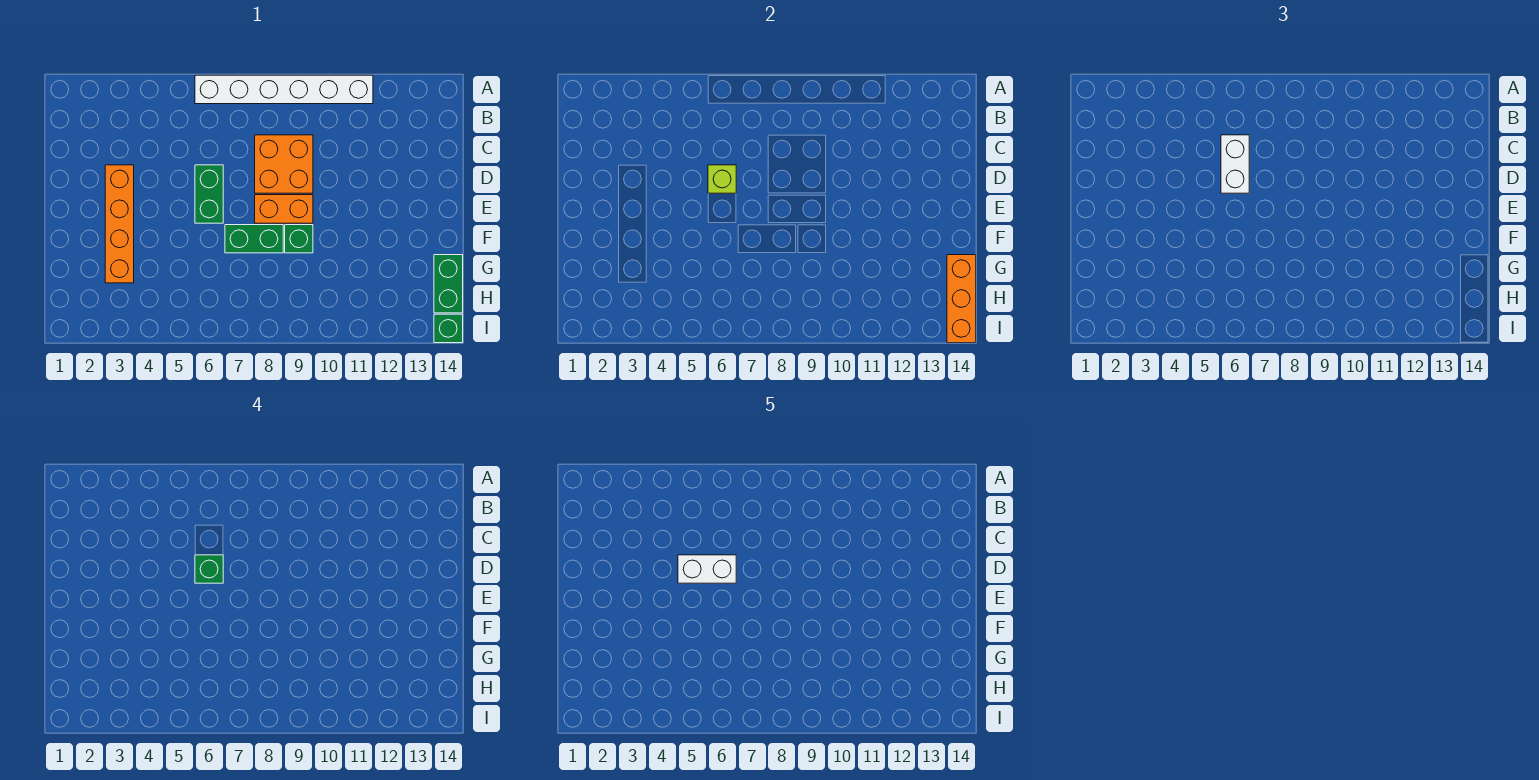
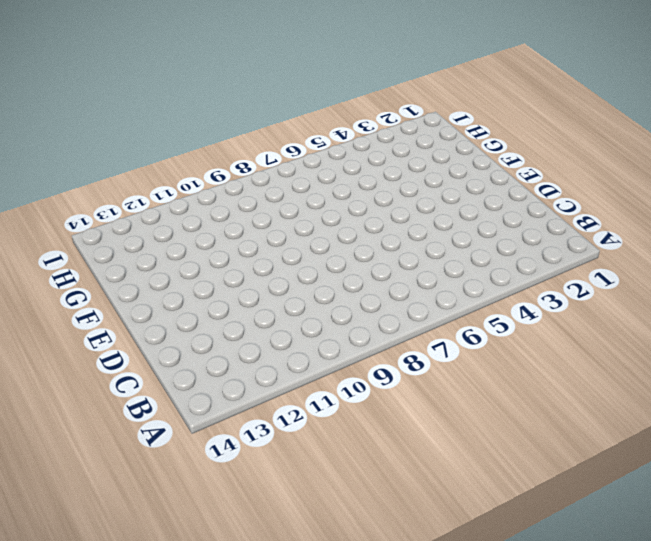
none -> white 1x6 brick [195,75,373,104]
none -> orange 2x2 brick [255,135,313,193]
none -> orange 1x4 brick [105,165,134,283]

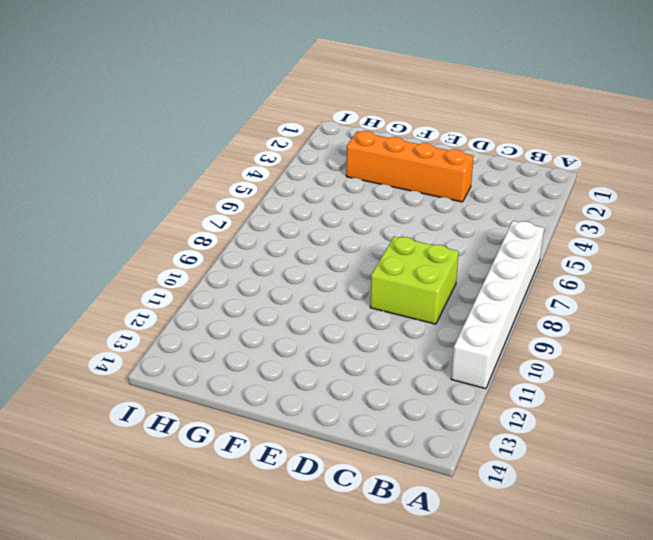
lime 2x2 brick [370,236,459,324] -> orange 2x2 brick [255,135,313,193]
none -> green 1x2 brick [195,165,223,223]
none -> orange 1x2 brick [255,195,313,223]
none -> green 1x2 brick [225,225,283,253]

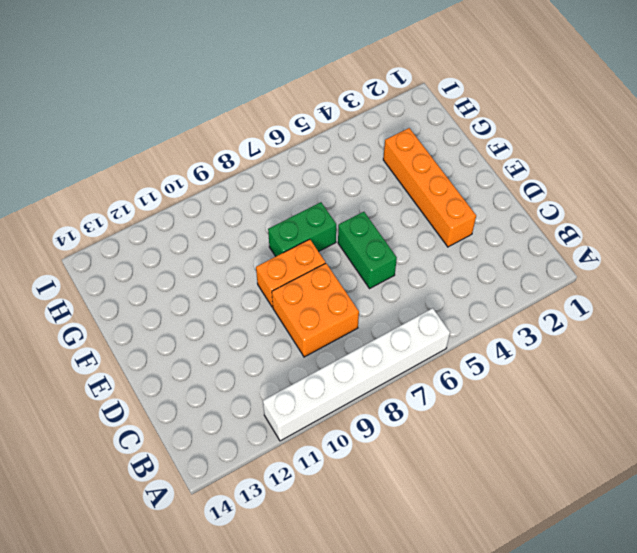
none -> green 1x1 brick [285,225,313,253]
none -> green 1x2 brick [434,255,463,313]
none -> green 1x1 brick [434,314,463,343]

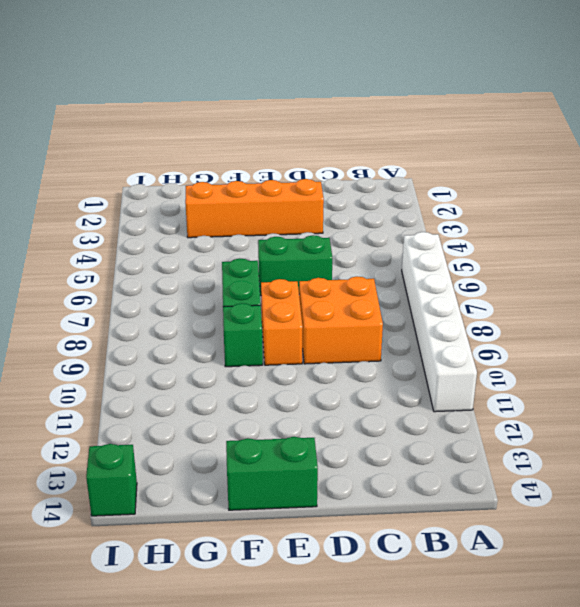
green 1x2 brick [226,437,318,510] -> green 1x2 brick moved to [434,255,463,313]
none -> lime 1x1 brick [708,165,736,193]
none -> orange 1x3 brick [947,255,976,343]
none -> white 1x2 brick [1221,135,1249,193]

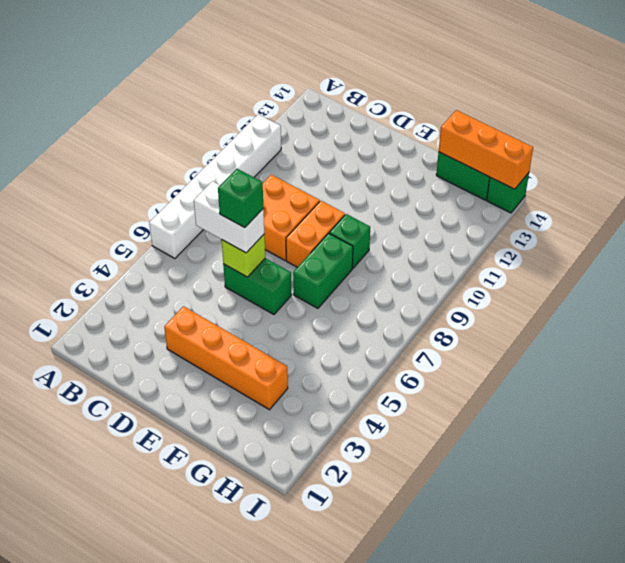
none -> white 1x2 brick [678,555,736,583]

